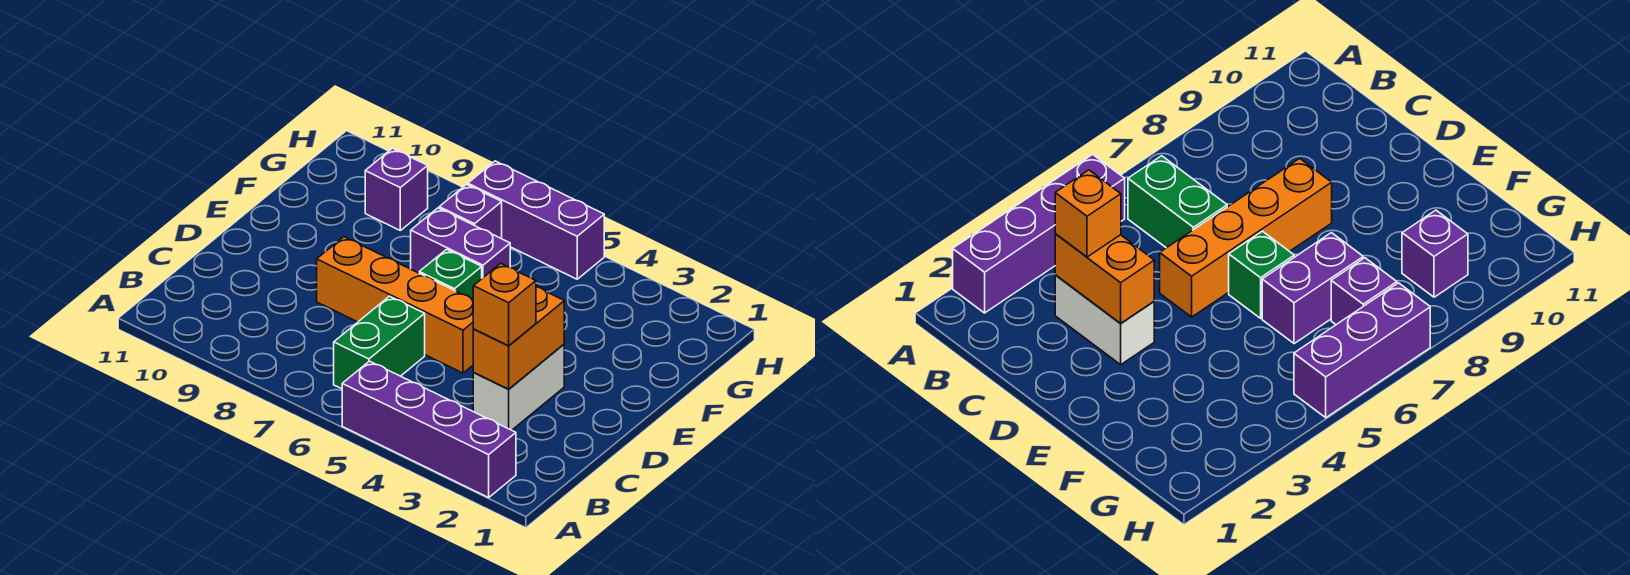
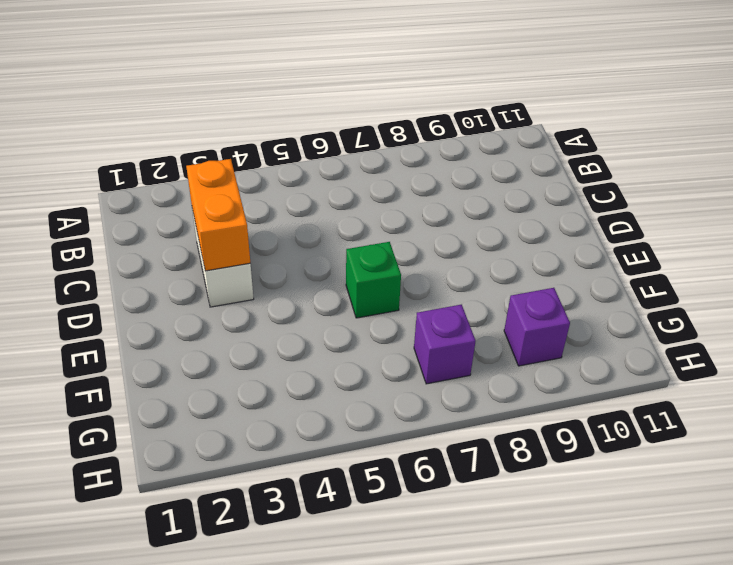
none -> purple 1x4 brick [342,361,516,498]
none -> green 1x2 brick [334,296,425,389]

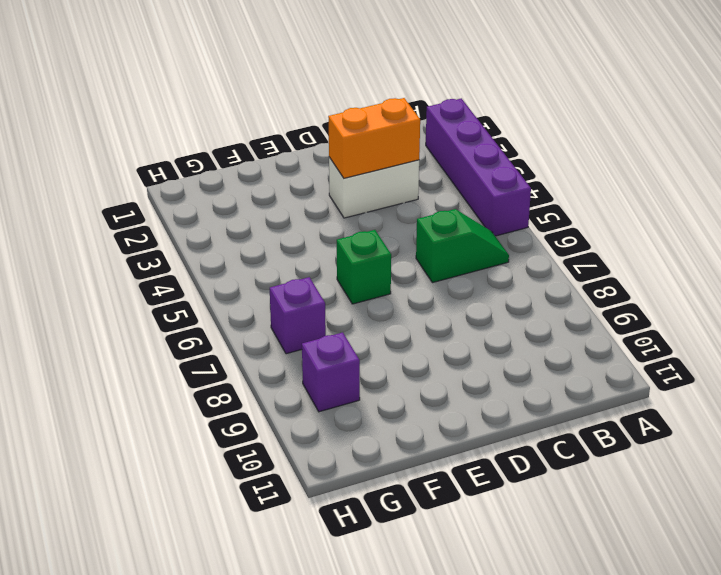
green 1x2 slope [416,209,509,283] -> green 1x2 brick [334,296,425,389]
none -> orange 1x4 brick [317,237,473,373]
none -> purple 1x2 brick [411,208,510,278]

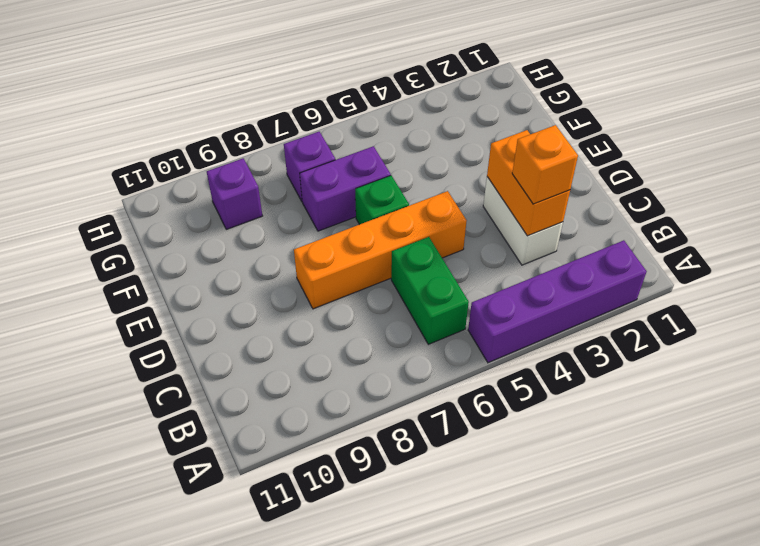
none -> purple 1x3 brick [468,161,604,279]

